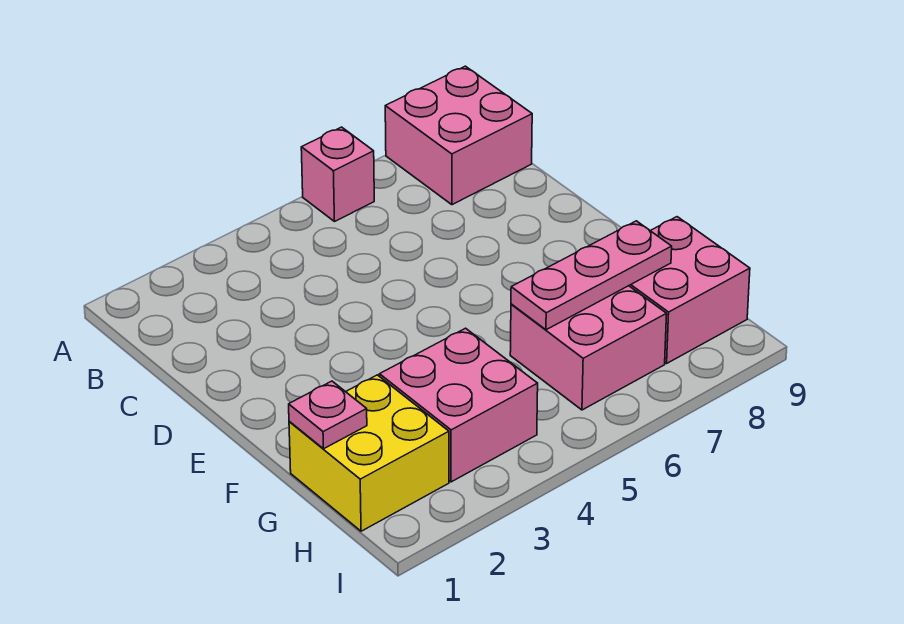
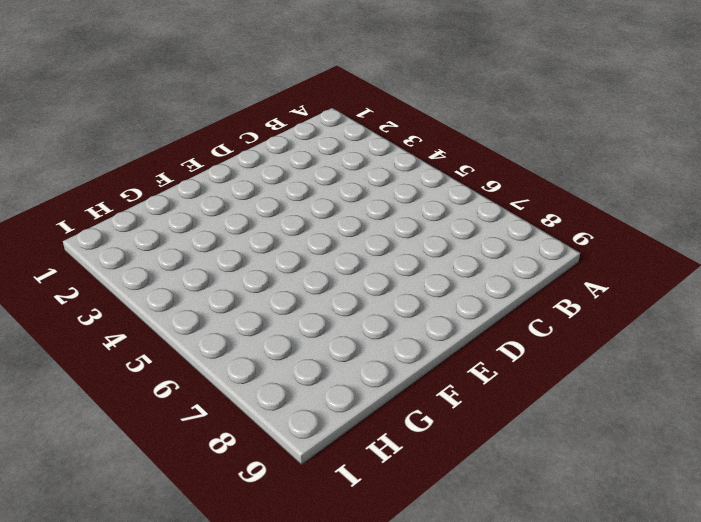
none -> pink 1x1 brick [301,127,374,221]
none -> pink 2x2 brick [385,66,532,205]

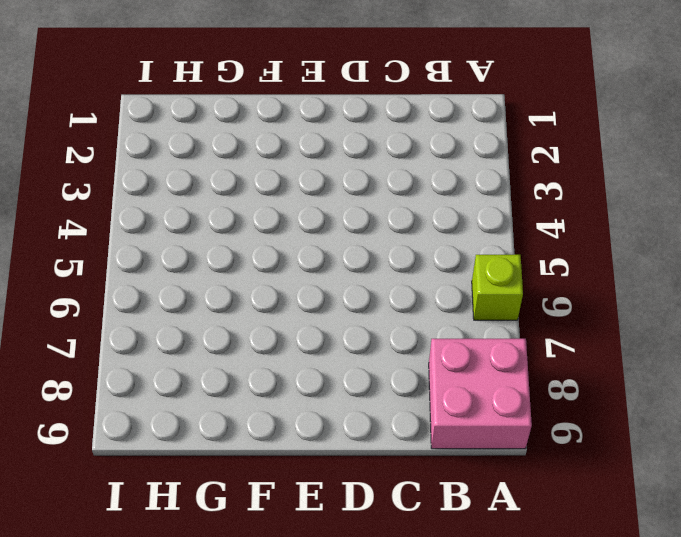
lime 1x1 brick [472,255,523,320] -> pink 1x1 brick [301,127,374,221]
none -> yellow 2x2 brick [289,375,449,531]
none -> pink 2x2 brick [380,328,538,482]

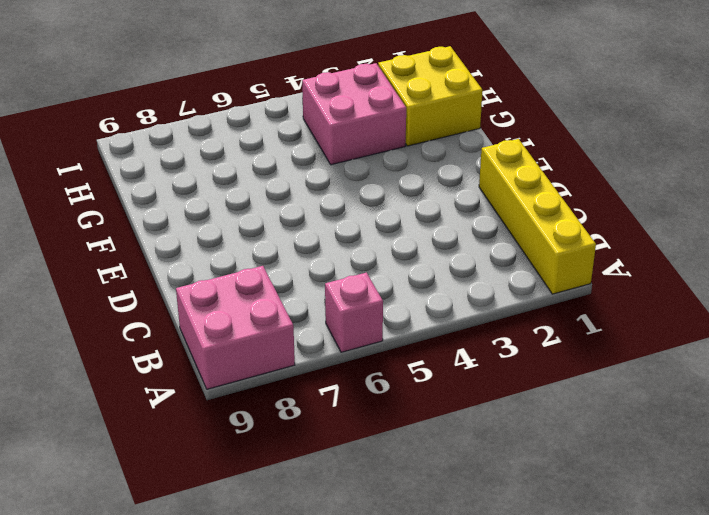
yellow 1x4 brick [479,139,596,294] -> none
none -> pink 2x2 brick [510,286,667,410]
none -> pink 2x2 brick [629,217,750,363]

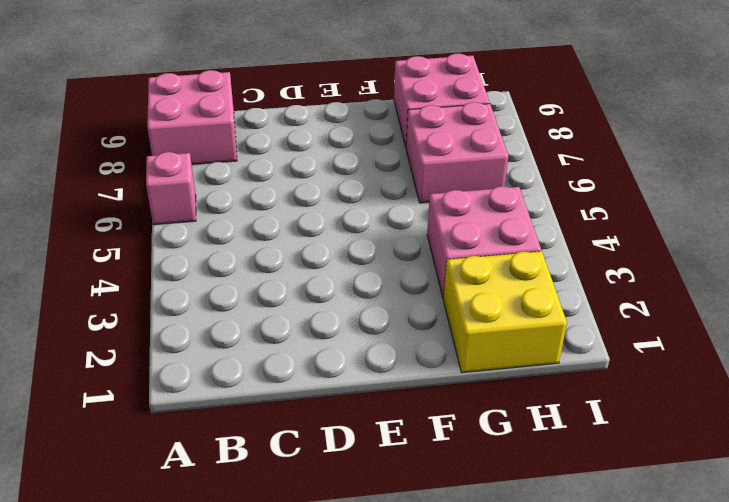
none -> pink 1x1 plate [289,381,367,449]
none -> pink 1x3 plate [511,221,672,330]

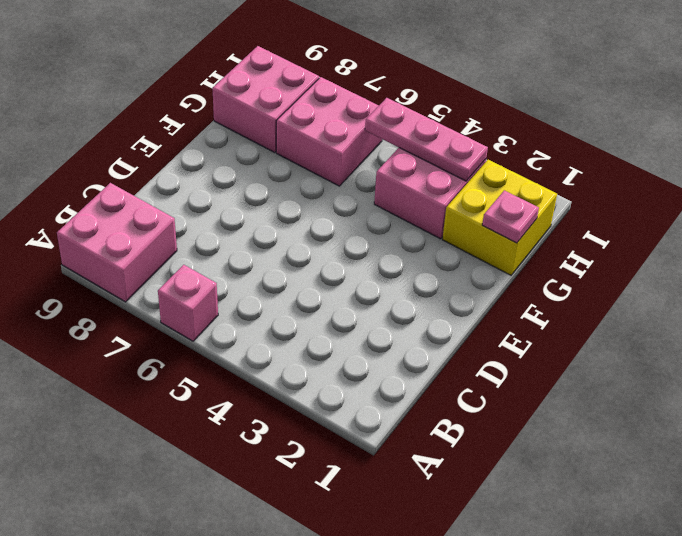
pink 1x3 plate [365,98,488,181] -> pink 1x3 plate moved to [511,221,672,330]

